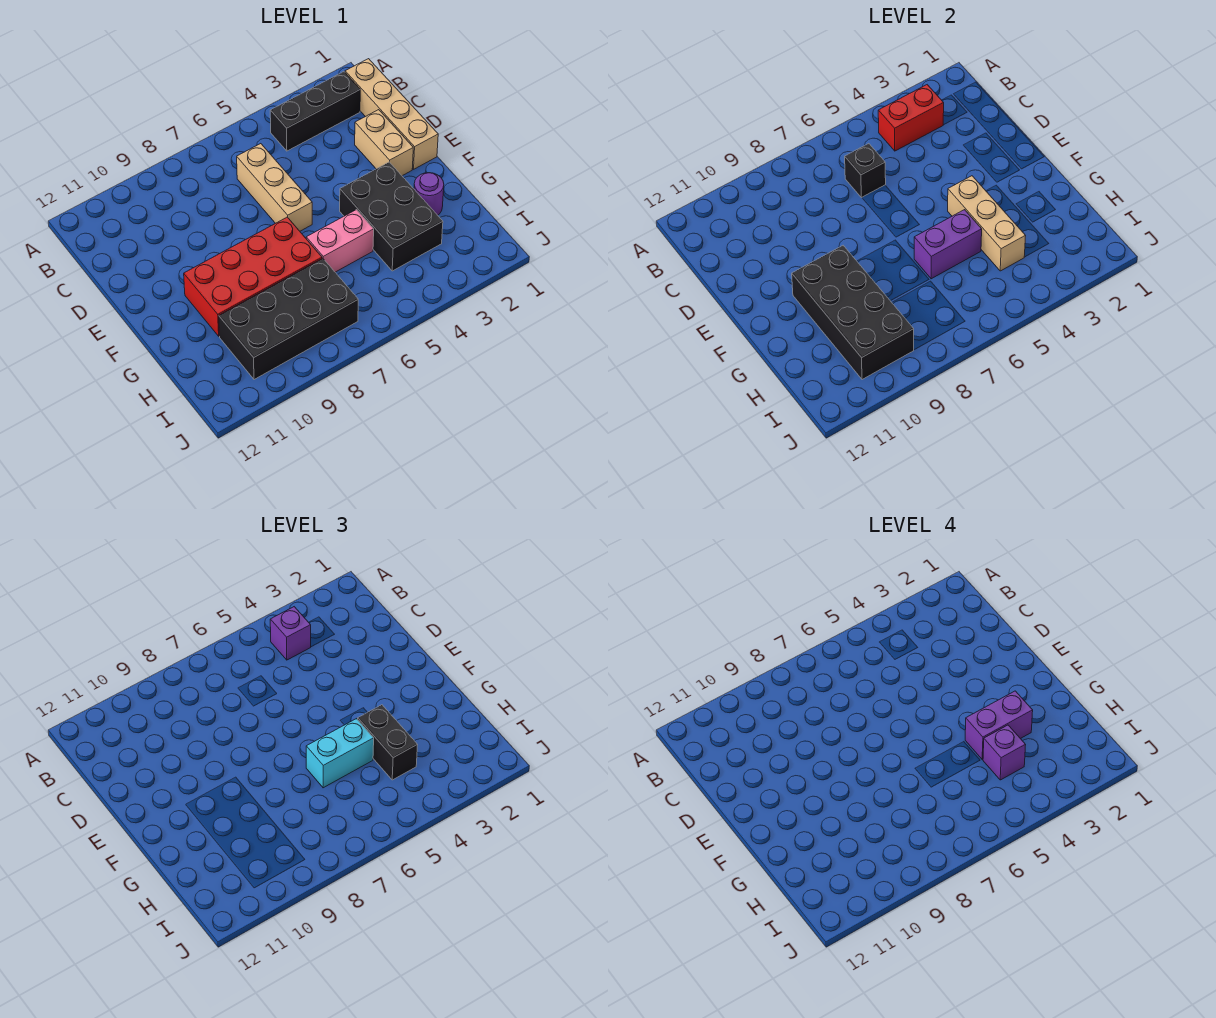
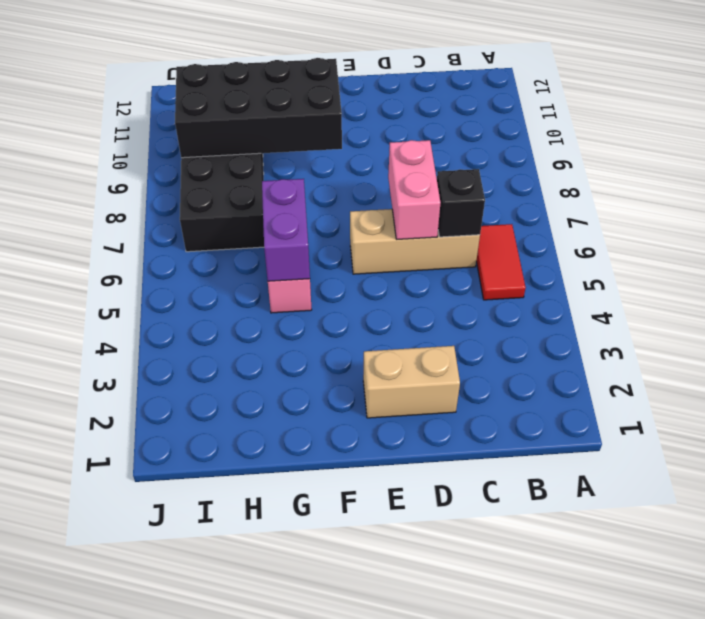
red 1x2 tile [476,224,526,300] -> none
pink 1x2 brick [388,140,440,239] -> none
none -> tan 1x4 brick [345,59,438,169]
none -> black 1x3 brick [270,72,360,151]
none -> black 2x3 brick [340,162,443,271]

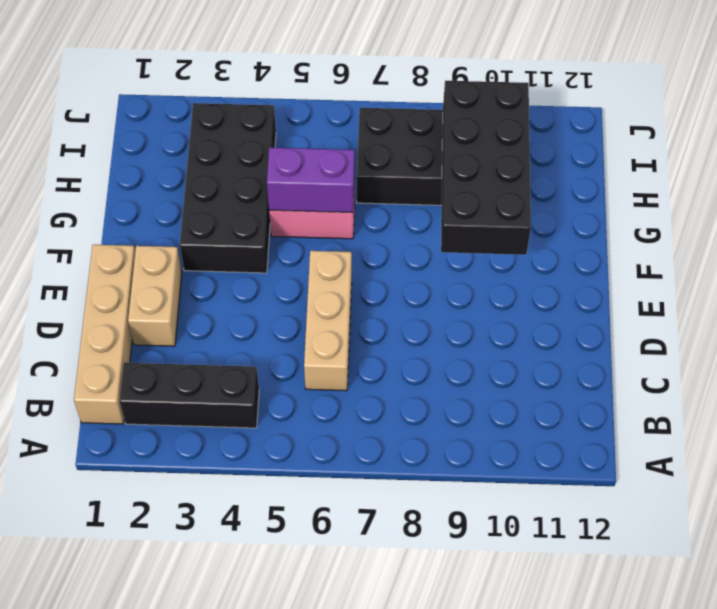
black 2x4 brick [180,103,276,273] -> black 2x3 brick [340,162,443,271]
none -> red 2x4 brick [184,217,322,336]
none -> purple 1x1 round brick [414,173,444,215]
none -> red 1x2 brick [878,85,944,151]

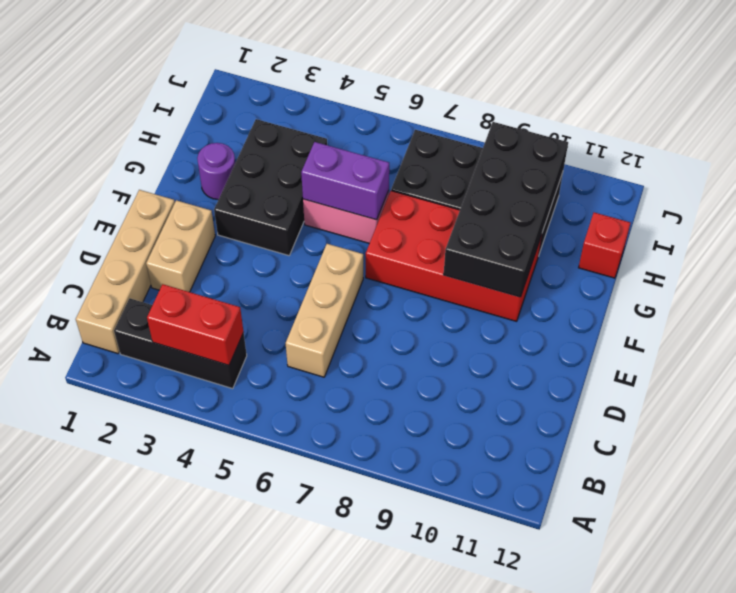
red 1x1 brick [579,213,630,278] -> none
none -> black 1x1 brick [845,144,886,198]
none -> tan 1x3 brick [948,176,1025,271]
none -> purple 1x1 brick [270,607,311,660]

